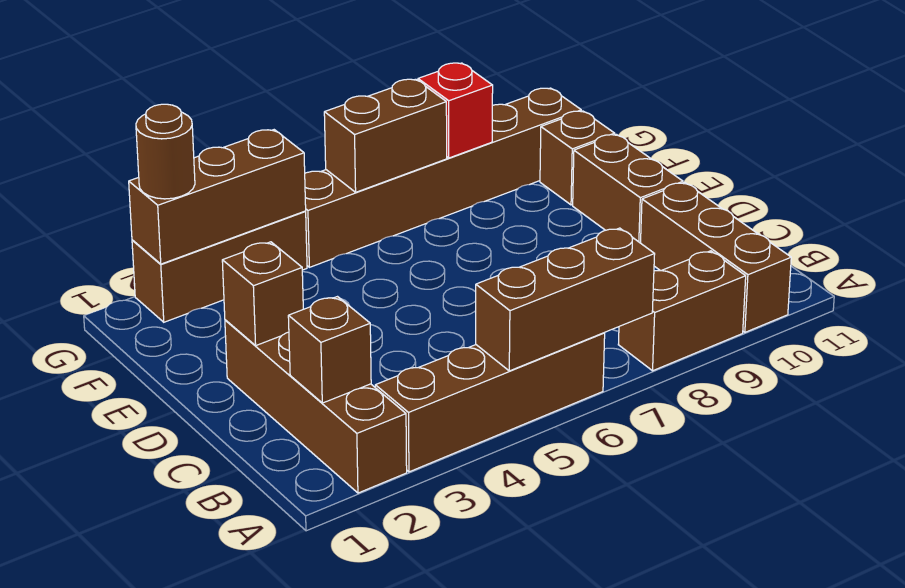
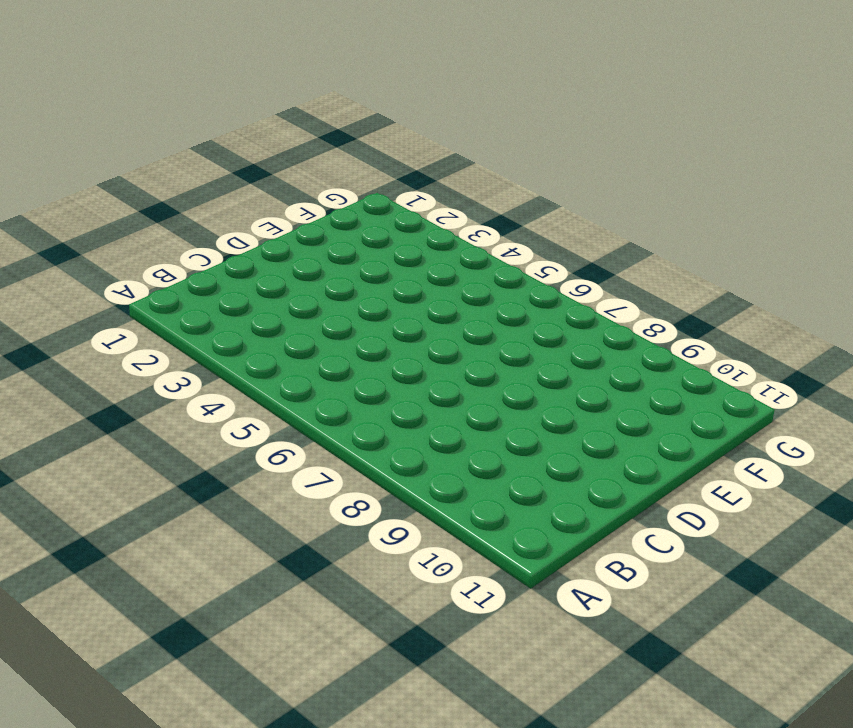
none -> brown 1x4 brick [225,320,407,493]
none -> brown 1x4 brick [375,333,605,472]
none -> brown 1x2 brick [618,251,746,371]

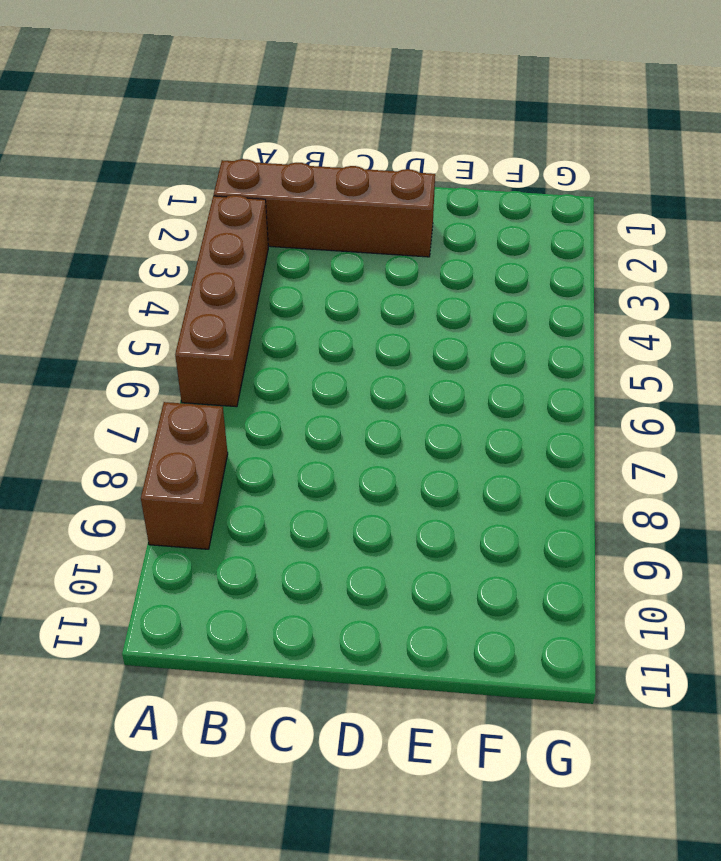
none -> brown 1x3 brick [641,183,791,332]
none -> brown 1x2 brick [573,134,683,243]
none -> brown 1x1 brick [540,111,615,205]

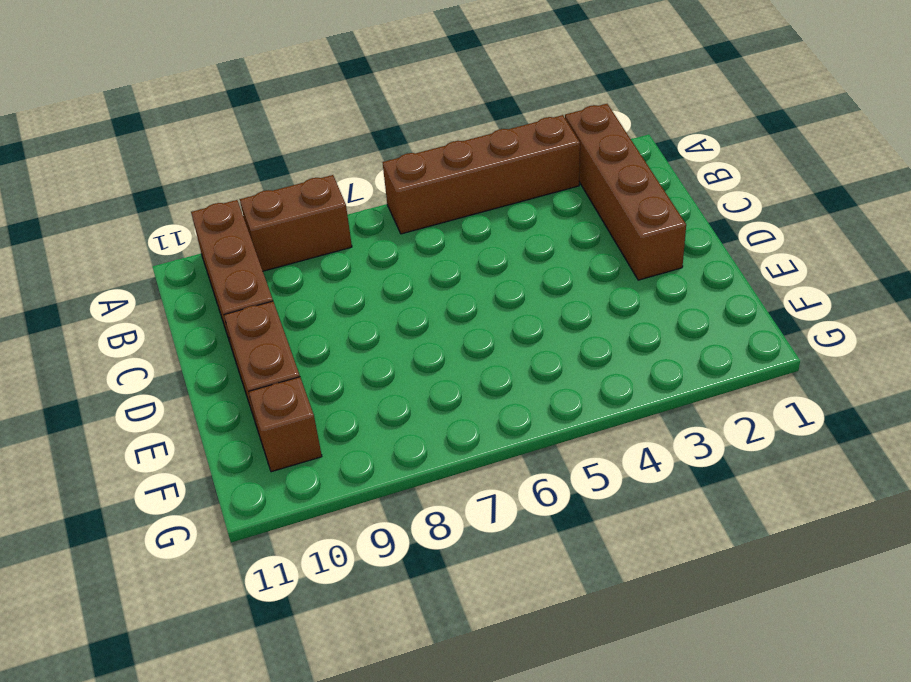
none -> brown 1x3 brick [132,211,307,322]
none -> brown 1x6 brick [305,88,581,267]
none -> brown 1x3 brick [476,228,655,371]

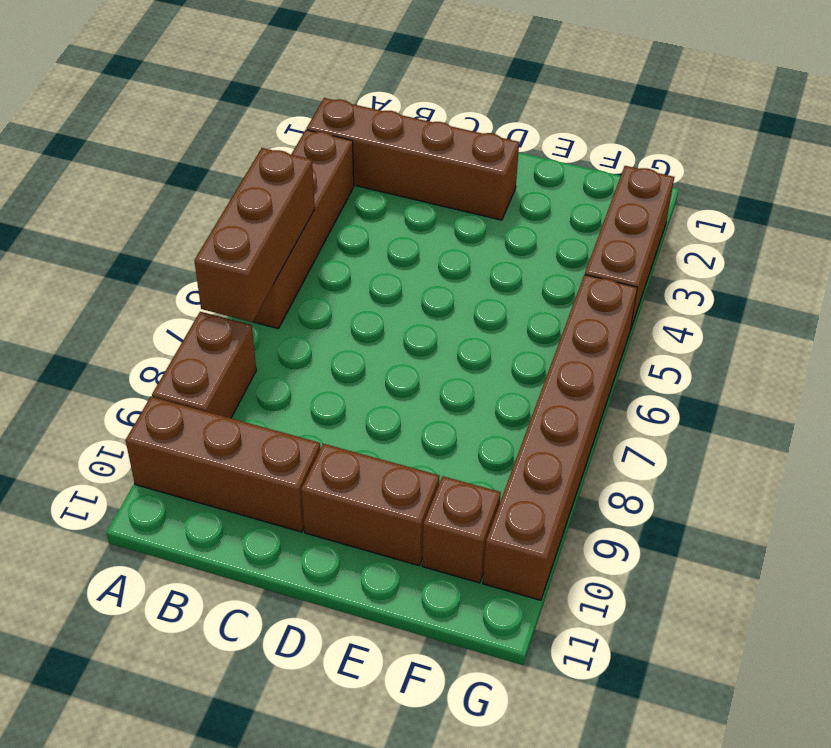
none -> brown 1x1 brick [288,297,371,403]
none -> brown 1x1 brick [222,242,303,345]
none -> brown 1x3 brick [129,130,306,264]

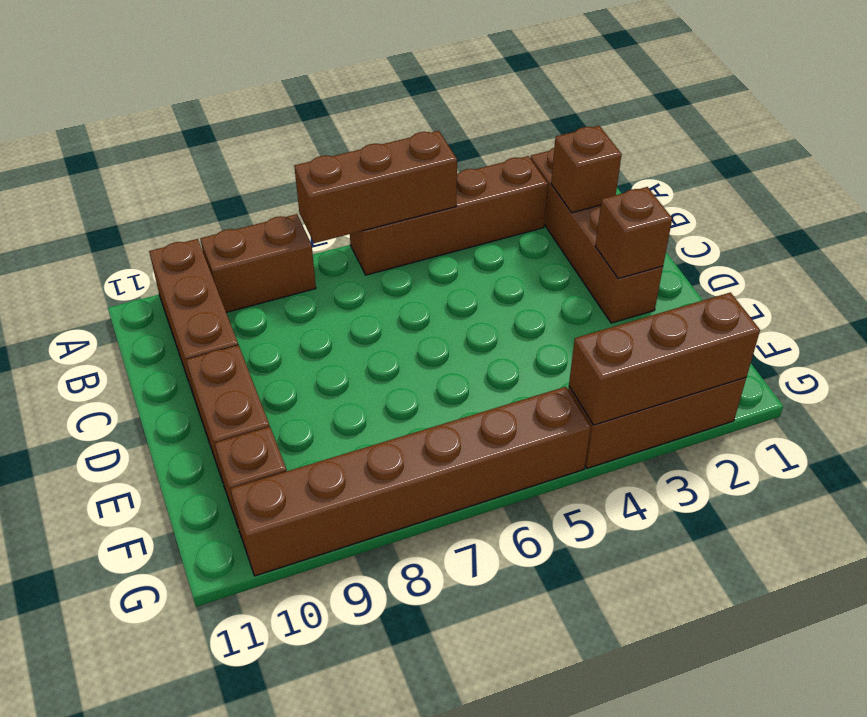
none -> brown 1x2 brick [324,79,447,192]
none -> red 1x1 brick [418,63,493,158]
none -> brown 1x1 round brick [136,104,195,199]

